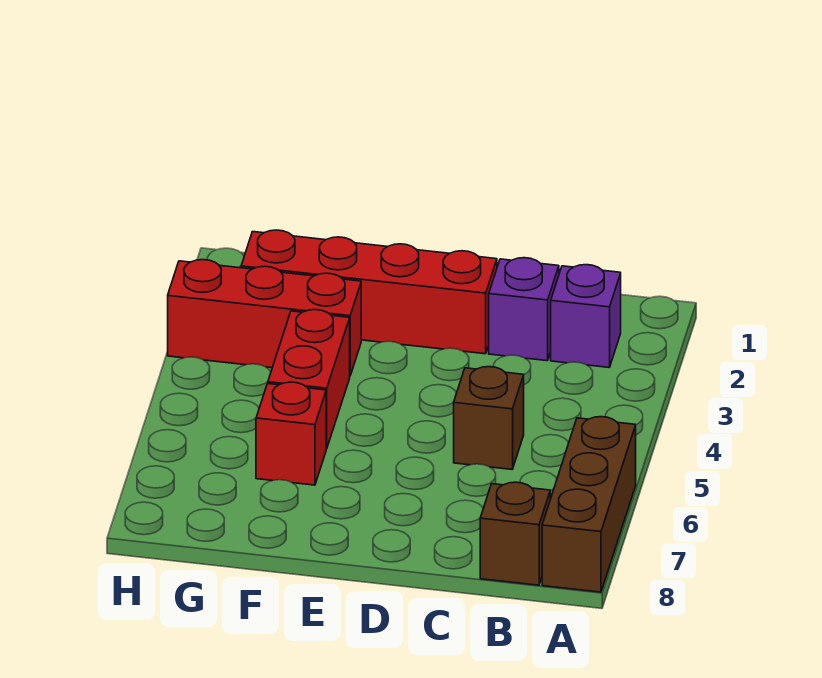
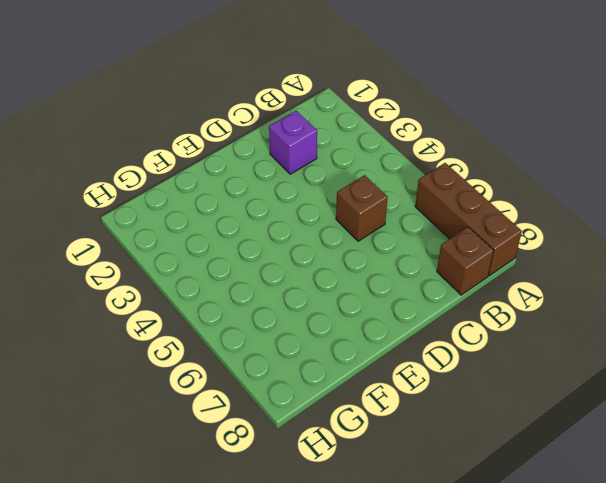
none -> purple 1x1 brick [551,265,621,367]
none -> red 1x4 brick [241,230,497,354]

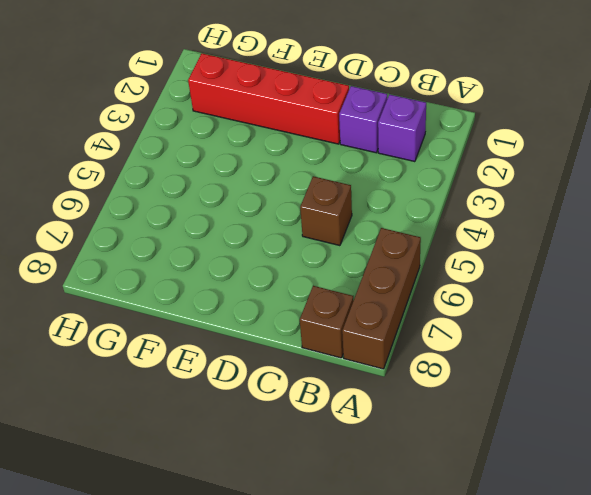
none -> red 1x3 brick [168,260,361,375]
none -> red 1x2 brick [268,310,350,449]

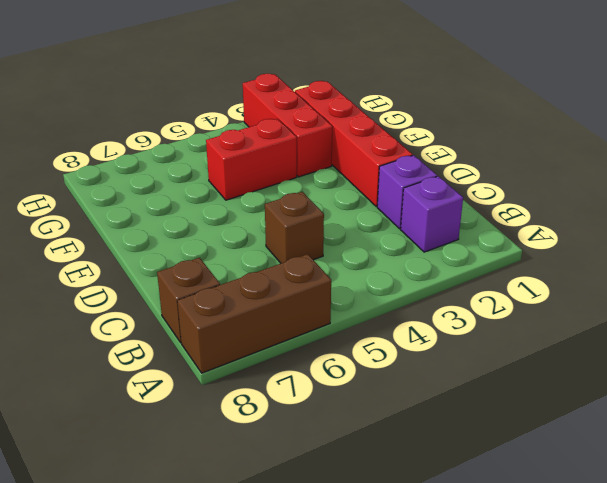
none -> red 1x1 brick [256,382,326,485]

